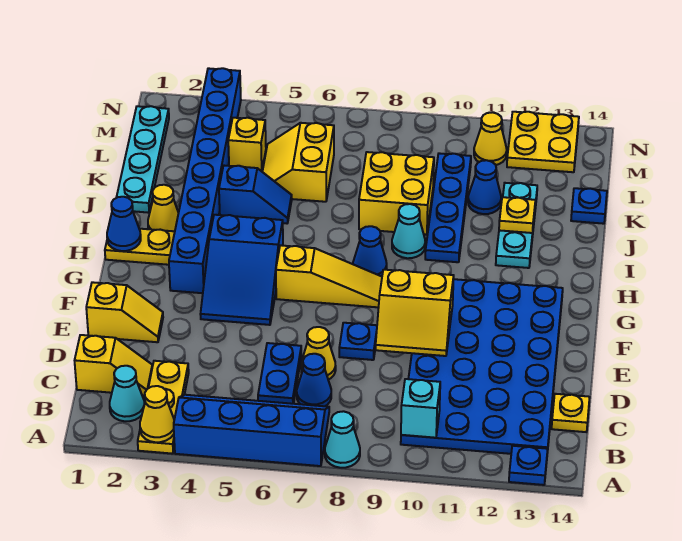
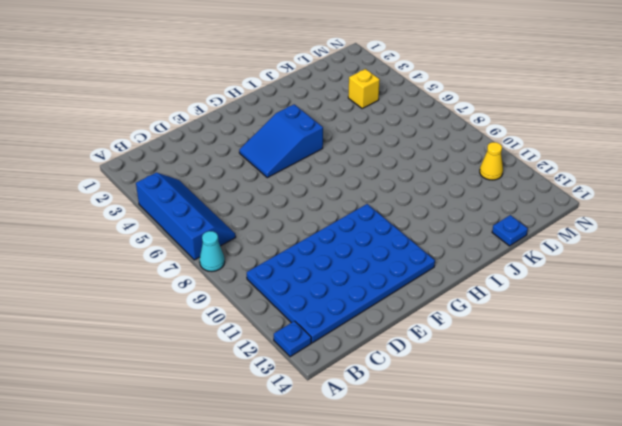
none -> yellow 1x3 plate [138,361,189,454]
none -> cyan 1x1 cone [110,366,144,421]
none -> yellow 1x2 slope [75,335,152,395]
none -> blue 1x2 plate [258,343,301,404]

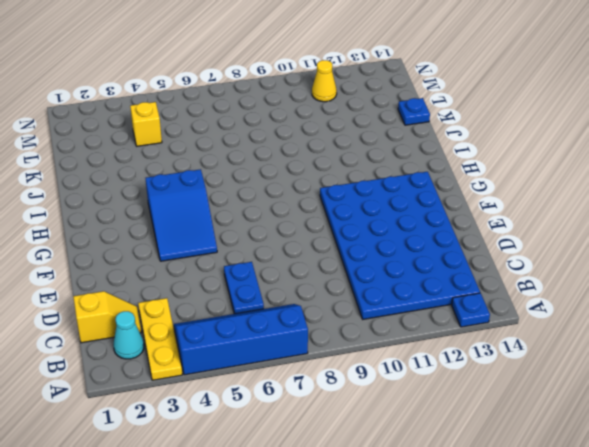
none -> cyan 1x1 cone [325,411,360,468]
none -> blue 1x1 cone [297,354,331,406]
none -> yellow 1x1 plate [552,394,590,432]
none -> yellow 1x1 cone [301,327,336,380]

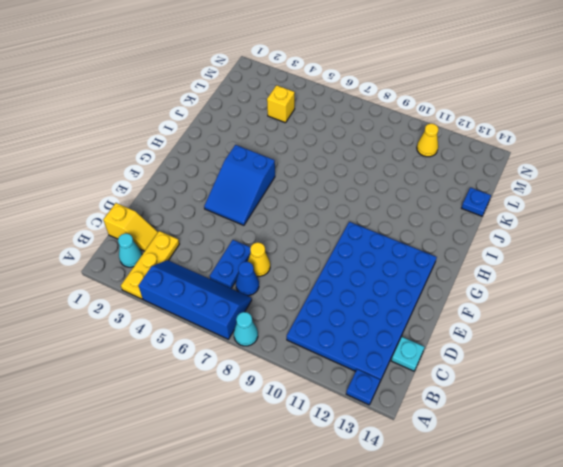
cyan 1x1 plate [391,337,424,371] -> yellow 1x1 plate [552,394,590,432]
none -> yellow 1x2 slope [86,282,163,342]
none -> blue 1x1 plate [339,323,377,360]
none -> blue 1x8 brick [169,68,241,293]
none -> yellow 1x3 slope [276,245,382,307]

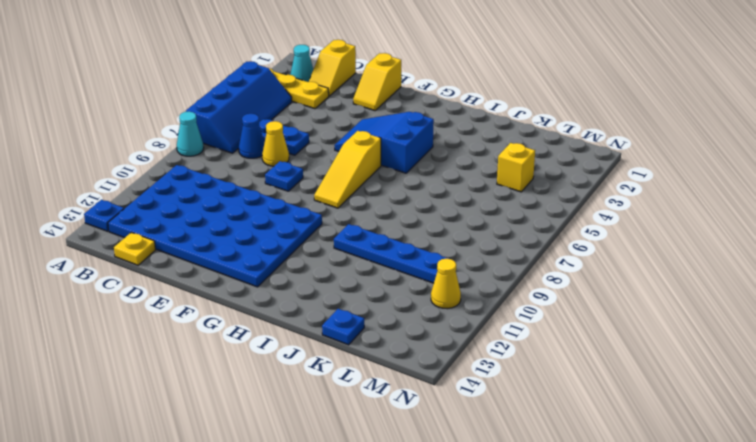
none -> blue 1x8 brick [169,68,241,293]
none -> yellow 1x2 plate [105,229,175,265]
none -> blue 1x1 cone [353,226,387,276]
none -> yellow 1x1 cone [148,185,178,231]

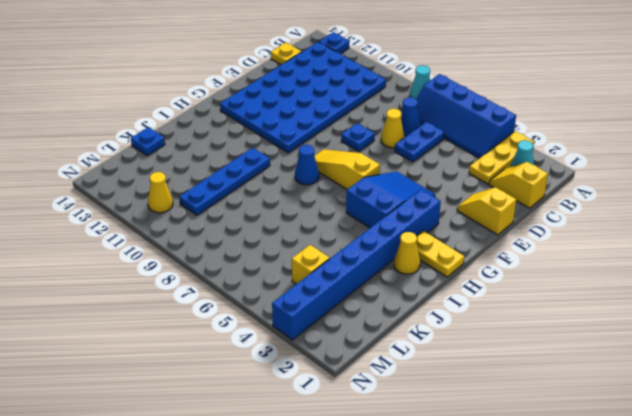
none -> cyan 1x1 cone [392,204,425,258]
none -> cyan 1x3 plate [496,183,537,268]
none -> cyan 1x4 plate [116,106,169,213]
none -> blue 1x2 slope [219,166,292,223]

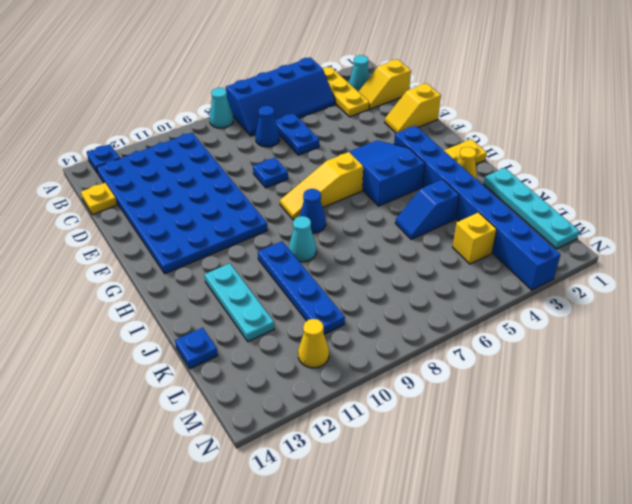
none -> yellow 1x1 cone [301,327,336,380]
none -> yellow 2x2 brick [359,152,434,235]
none -> yellow 2x2 slope [262,123,334,202]
none -> blue 1x1 cone [468,160,501,214]

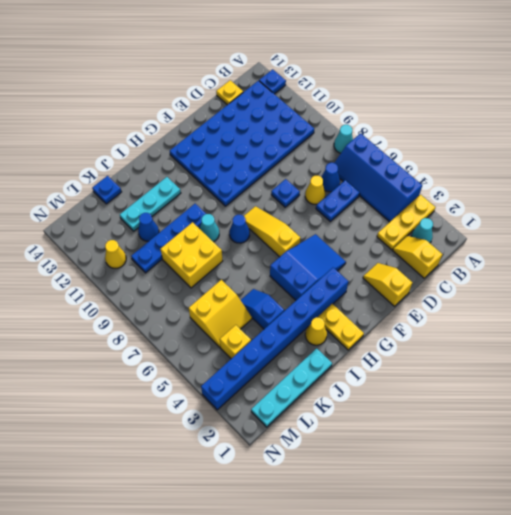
none -> yellow 2x2 plate [507,112,579,172]
none -> yellow 1x1 cone [140,386,174,442]
none -> cyan 1x1 brick [401,379,440,438]
none -> yellow 2x2 slope [376,270,454,356]

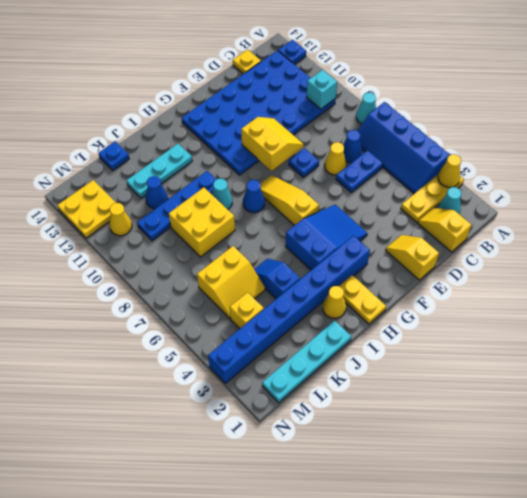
none -> blue 1x1 cone [107,197,141,251]
none -> yellow 1x1 plate [499,197,535,233]

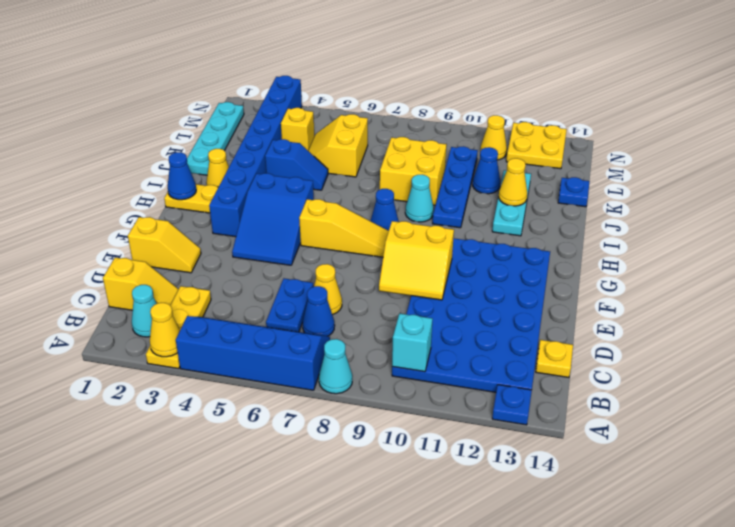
yellow 1x1 cone [499,158,527,206] -> yellow 1x1 plate [499,197,535,233]
none -> blue 1x1 plate [339,323,377,360]

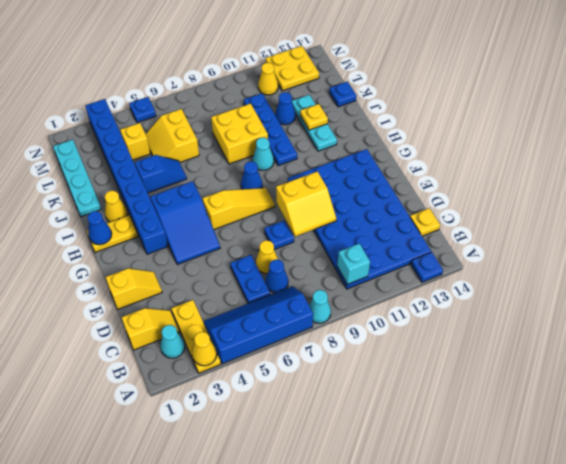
blue 1x1 plate [129,97,156,123] -> none

